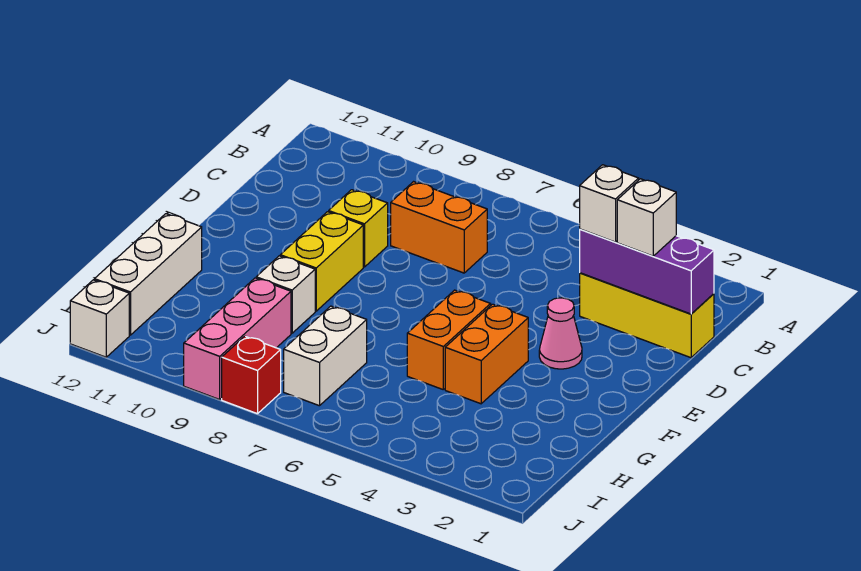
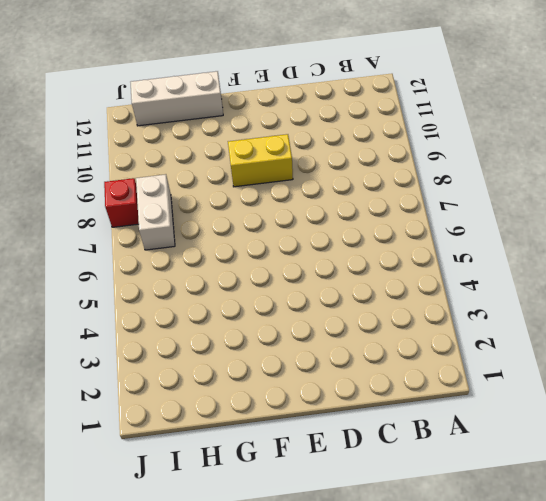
white 1x2 brick [136,174,175,250] -> white 1x2 brick turned to [284,306,367,406]
none -> yellow 1x3 brick [580,273,714,358]
none -> orange 1x2 brick [391,182,487,273]
none -> yellow 1x1 brick [329,190,388,267]

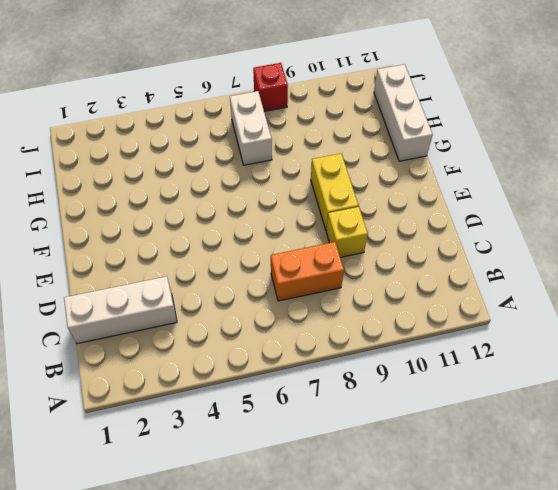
white 1x3 brick [64,276,177,344] -> yellow 1x3 brick [580,273,714,358]
none -> pink 1x1 cone [539,298,582,369]
none -> orange 1x2 brick [445,304,528,404]
none -> orange 1x2 brick [407,290,491,389]

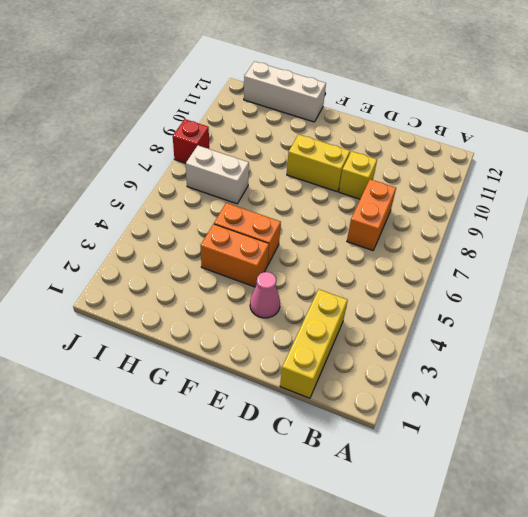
none -> white 1x1 brick [256,256,315,333]
none -> pink 1x3 brick [184,278,291,399]
none -> white 1x1 brick [70,280,129,357]

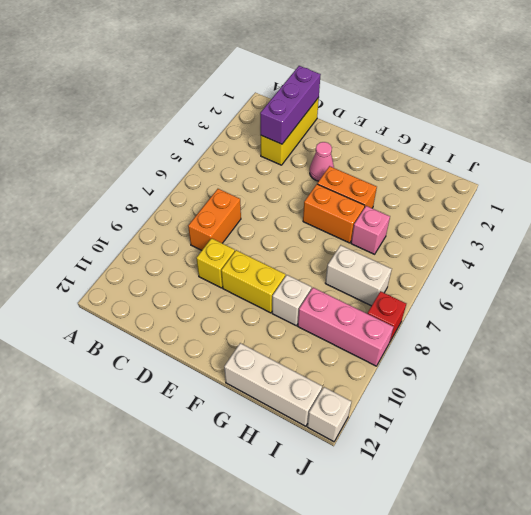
pink 1x1 brick [351,206,390,254] -> none
none -> white 1x1 brick [617,179,676,256]
none -> white 1x1 brick [580,165,639,242]

